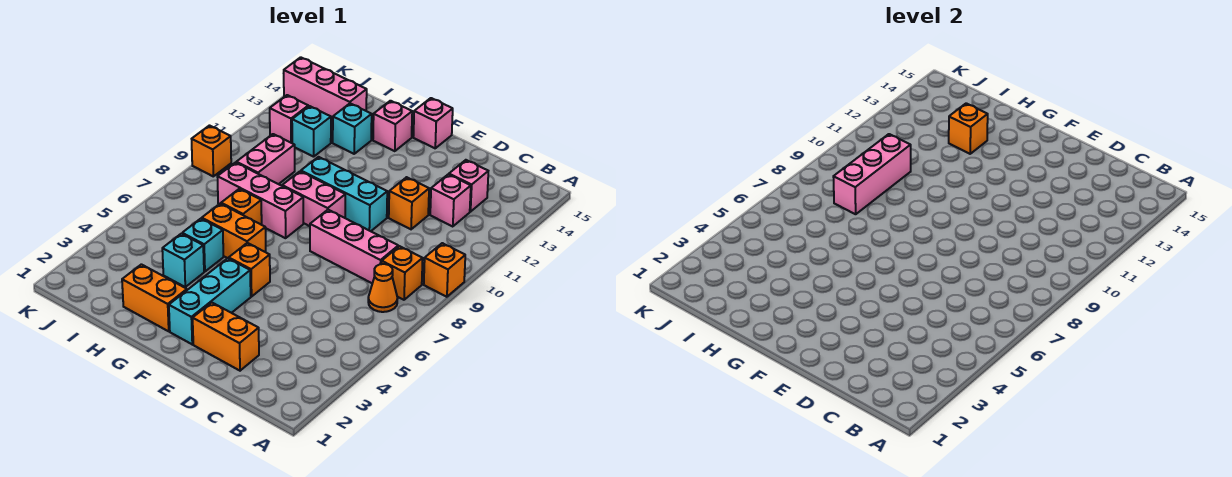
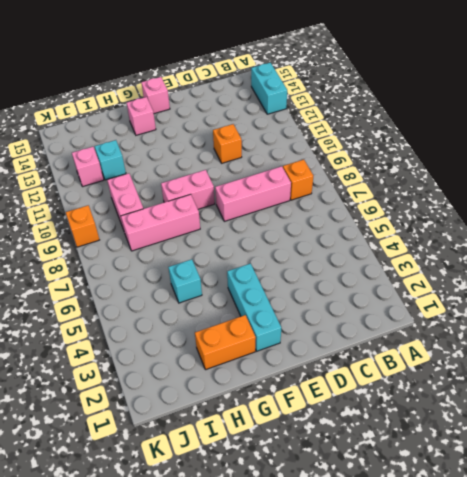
cyan 1x2 brick [251,63,287,114] -> none
none -> orange 1x1 brick [424,243,465,297]
none -> orange 1x1 cone [368,264,398,312]
none -> pink 1x1 brick [430,174,471,227]

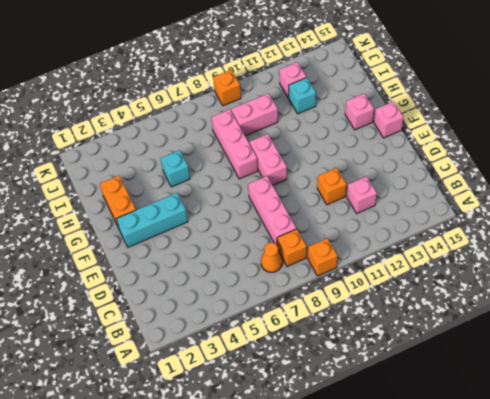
none -> pink 1x1 brick [449,160,488,212]
none -> orange 1x2 brick [193,303,259,371]
none -> cyan 1x3 brick [301,157,387,231]

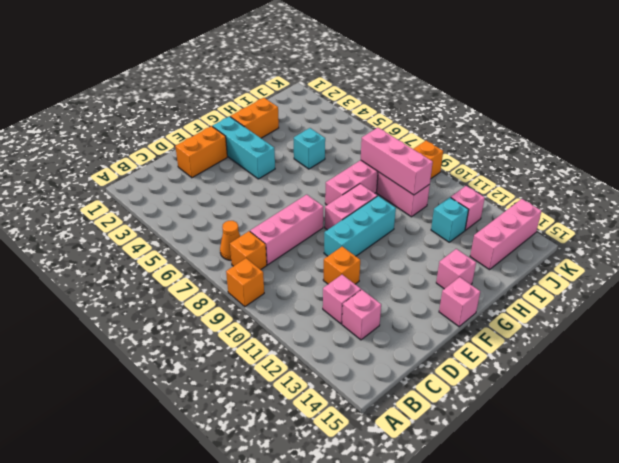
none -> orange 1x1 brick [229,243,270,297]
none -> orange 1x2 brick [202,204,266,258]
none -> cyan 1x1 brick [162,234,204,287]

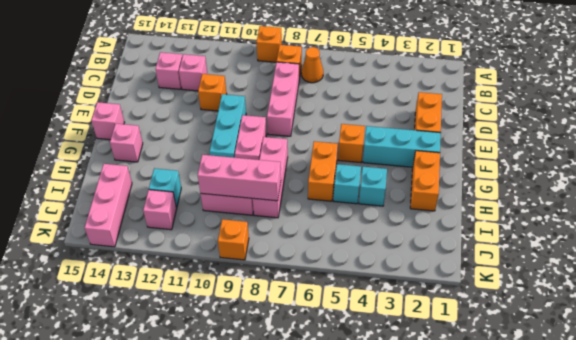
none -> orange 1x1 brick [221,189,262,225]
none -> cyan 1x1 brick [333,103,372,154]
none -> orange 1x1 brick [949,103,988,154]

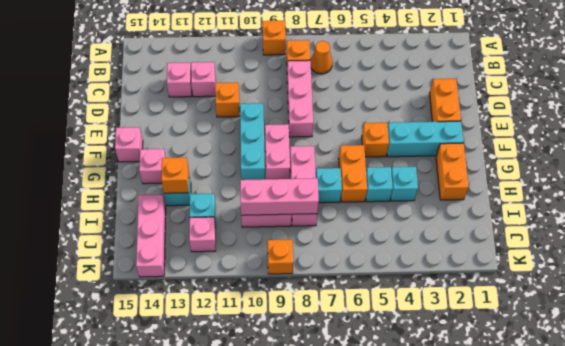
cyan 1x1 brick [316,168,342,203] -> orange 1x1 brick [221,189,262,225]

